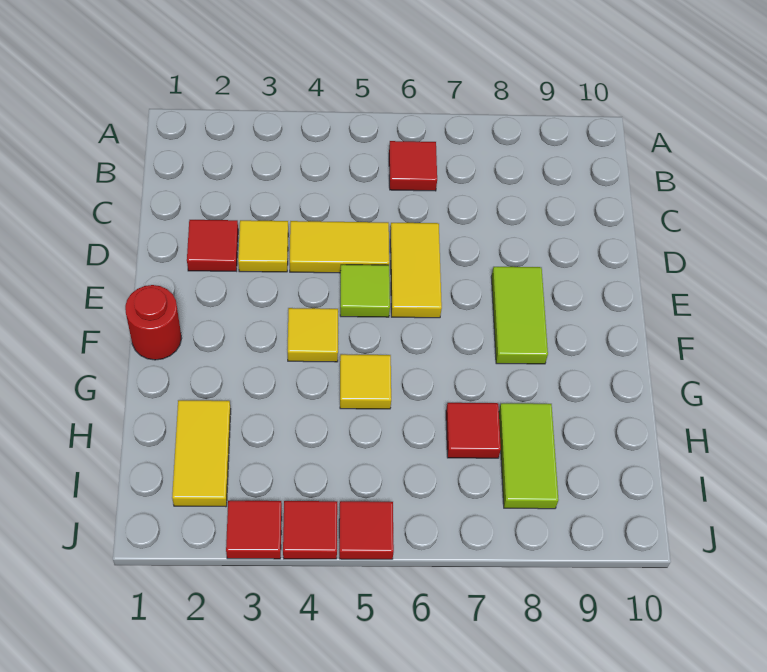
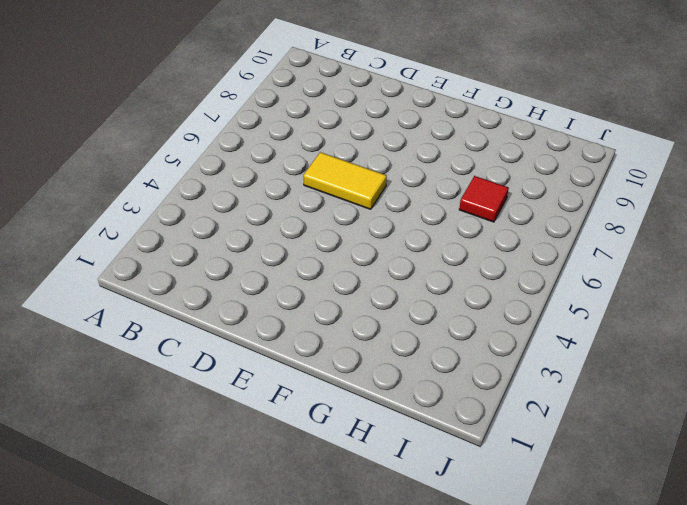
none -> red 1x1 tile [389,141,437,191]
none -> red 1x1 tile [187,220,238,271]
none -> yellow 1x1 tile [238,220,288,272]

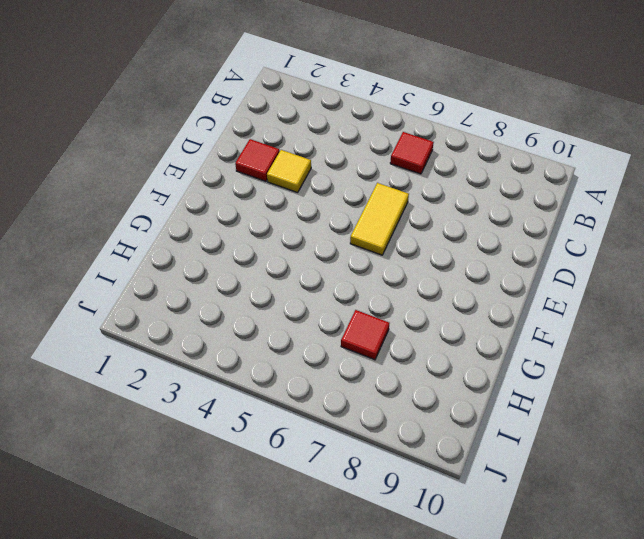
none -> yellow 1x2 tile [290,221,389,273]
none -> lime 1x1 tile [340,265,390,317]
none -> lime 1x2 tile [491,267,548,364]

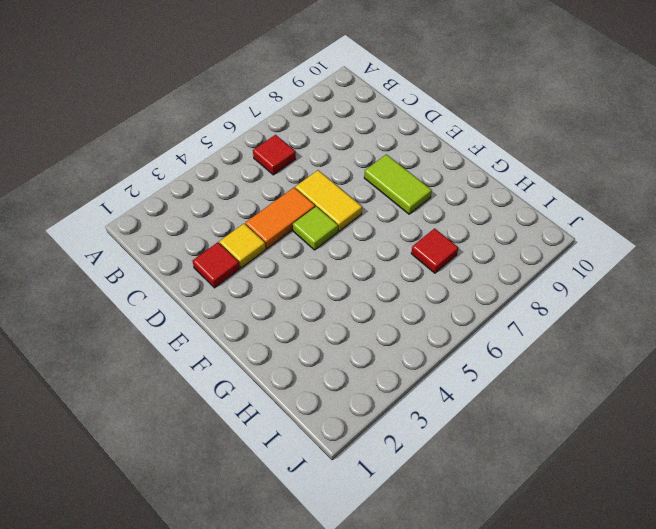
orange 1x2 tile [245,188,315,249] -> yellow 1x2 tile [290,221,389,273]
none -> red 1x1 round brick [125,285,182,360]
none -> yellow 1x1 tile [288,308,338,362]
none -> yellow 1x1 tile [340,354,391,409]

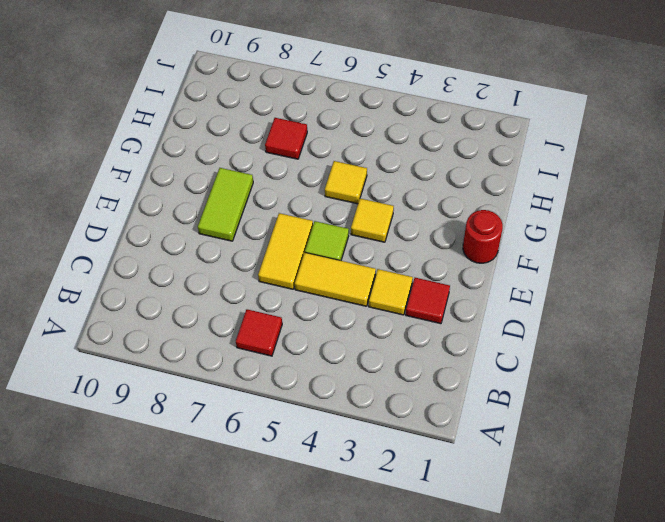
none -> yellow 1x2 tile [172,400,231,507]
none -> lime 1x2 tile [499,403,558,509]
none -> red 1x1 tile [226,501,282,559]

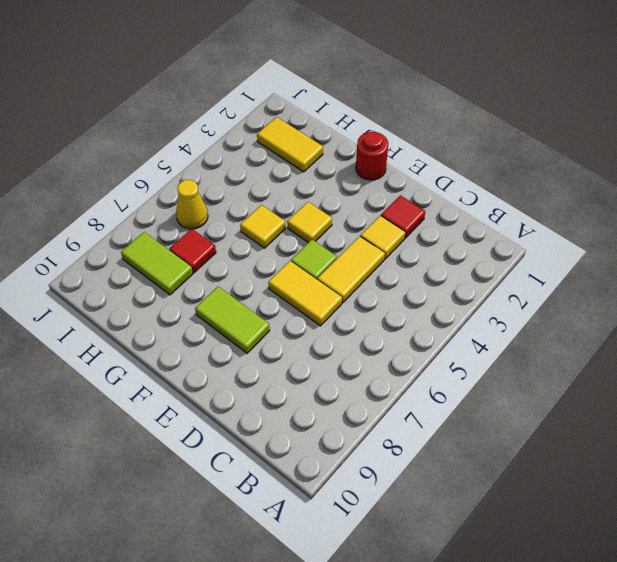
yellow 1x1 cone [176,180,208,229] -> none
none -> red 1x1 tile [389,141,437,191]
none -> red 1x1 tile [226,501,282,559]
none -> red 1x1 tile [283,501,337,559]

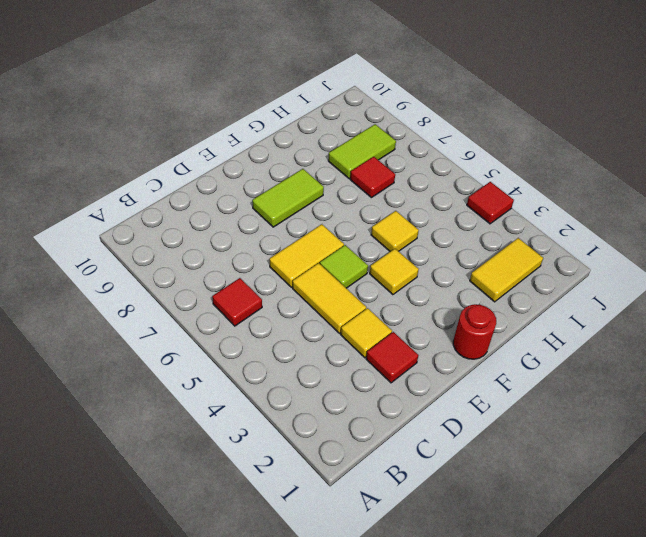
none -> red 1x1 tile [226,501,282,559]
none -> red 1x1 tile [339,501,394,559]

